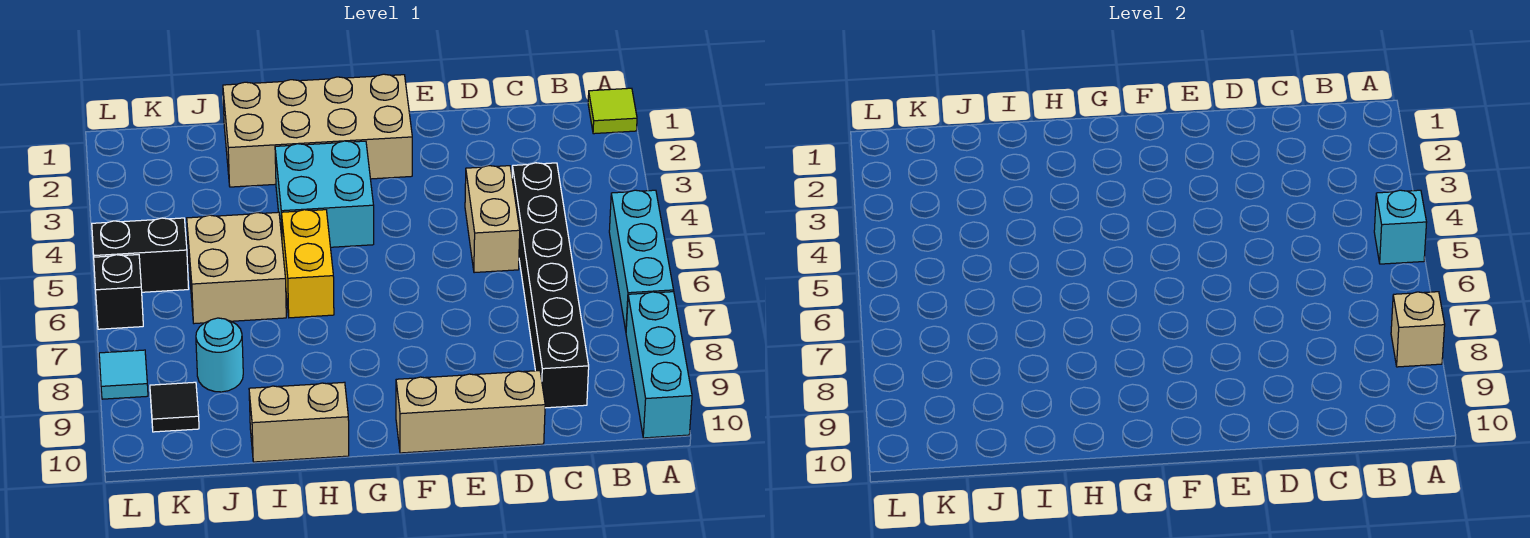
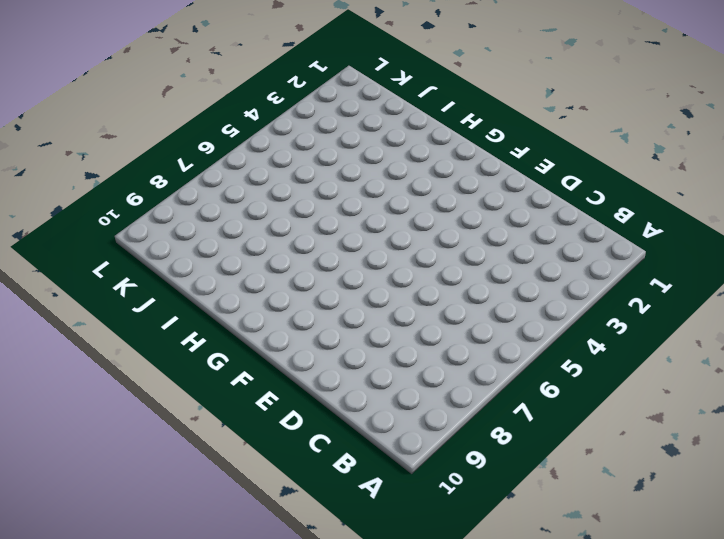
none -> lime 1x1 tile [588,88,637,134]
none -> cyan 1x3 brick [609,190,674,330]
none -> cyan 1x3 brick [626,292,692,438]

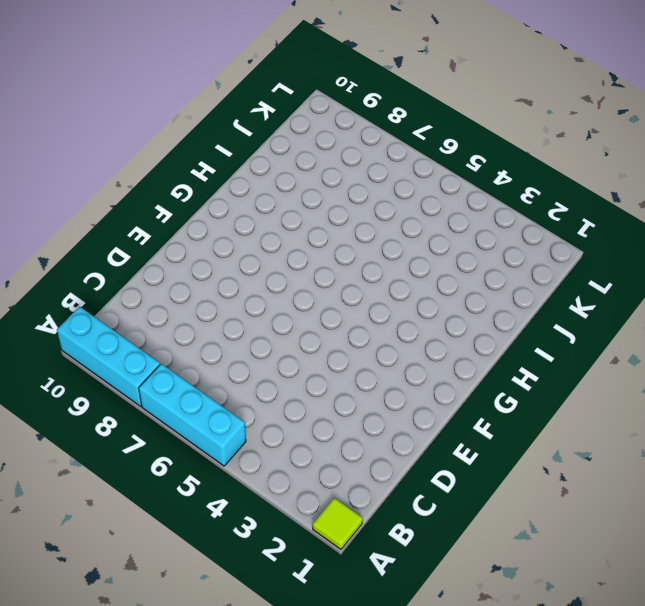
none -> black 1x6 brick [512,163,589,408]
none -> tan 1x2 brick [465,166,520,273]
none -> tan 1x3 brick [396,371,545,453]

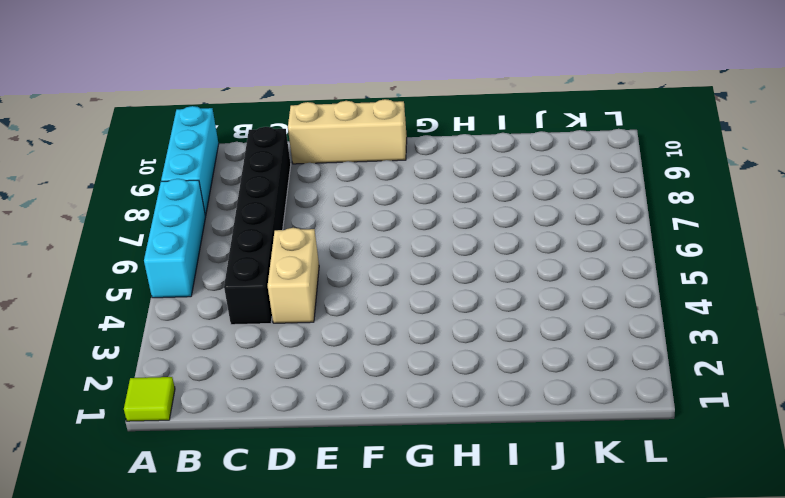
none -> tan 2x4 brick [223,74,412,187]
none -> cyan 2x2 brick [275,141,374,247]
none -> yellow 1x2 brick [281,210,334,318]

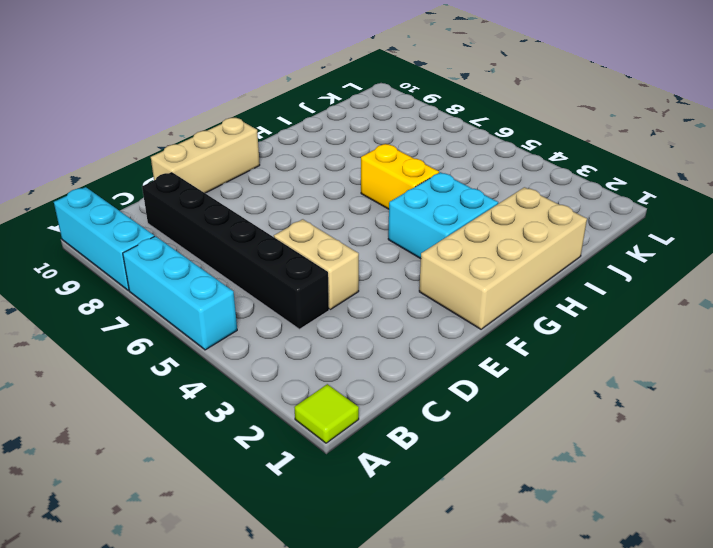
none -> tan 1x2 brick [249,382,349,462]
none -> tan 2x2 brick [187,212,286,324]
none -> cyan 1x1 round brick [196,318,243,392]

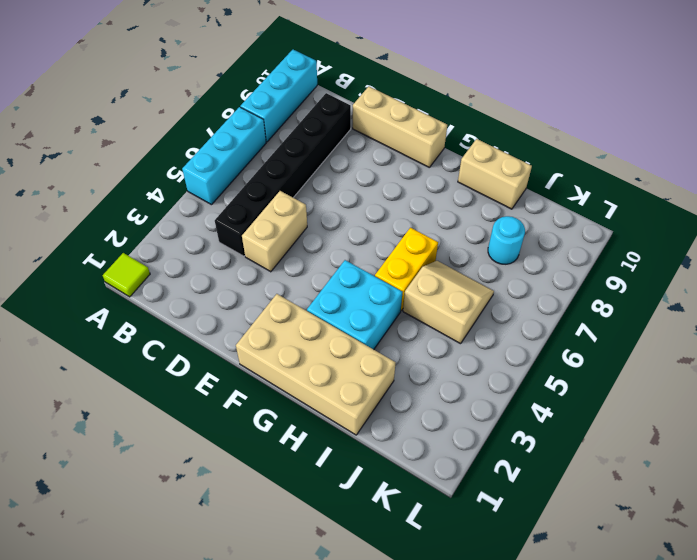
tan 2x2 slope [403,261,494,344] -> tan 2x2 brick [187,212,286,324]
none -> black 1x2 brick [92,218,189,292]
none -> black 1x1 tile [150,382,199,432]
none -> black 1x1 brick [94,255,143,329]

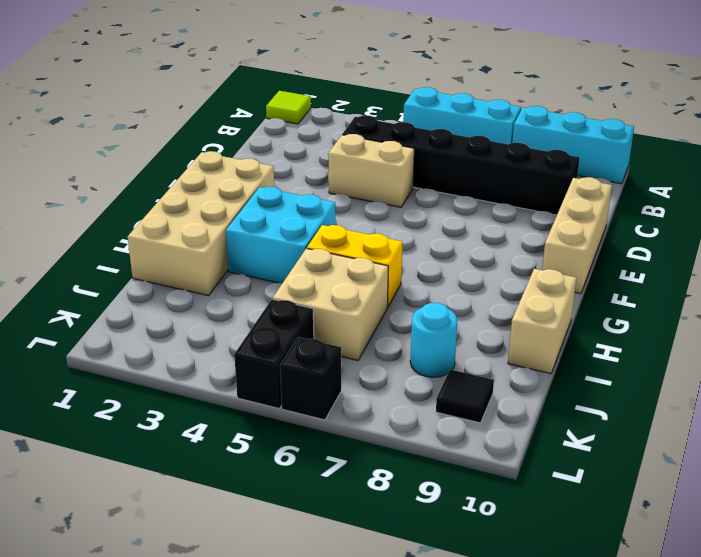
none -> cyan 1x1 tile [99,350,148,399]
none -> cyan 1x1 brick [1374,190,1427,264]
none -> tan 1x1 brick [1391,292,1445,367]

